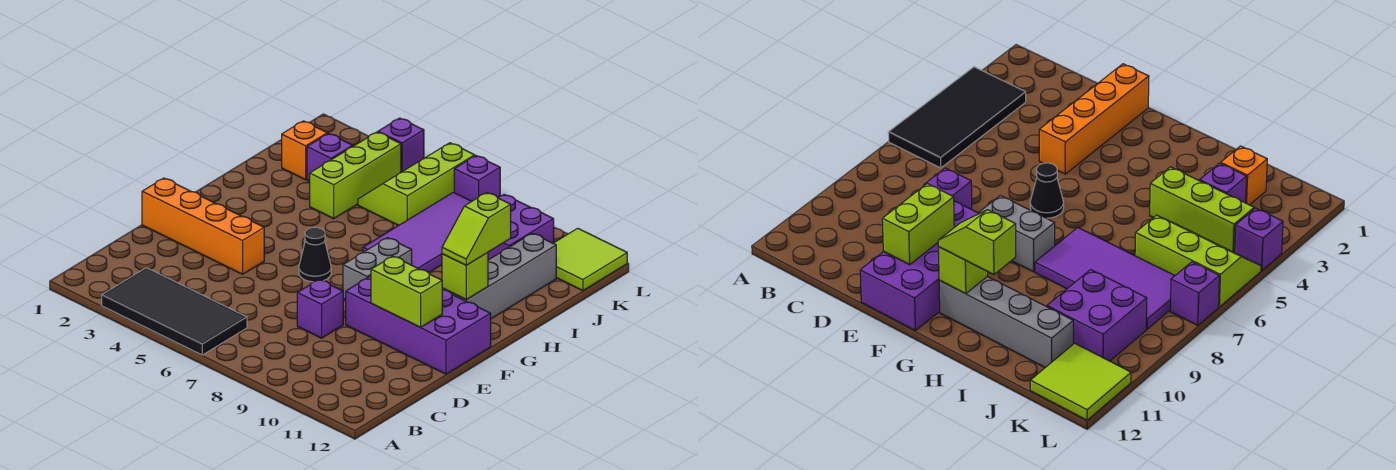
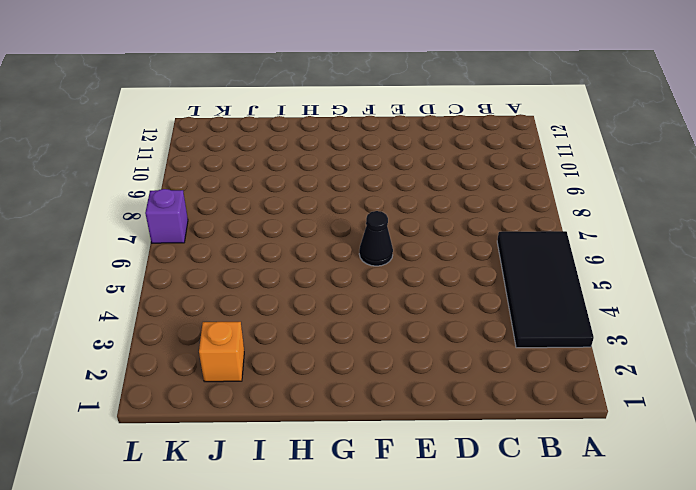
none -> purple 1x1 brick [297,279,343,338]
none -> orange 1x4 brick [142,178,264,274]
none -> purple 2x4 brick [346,276,491,374]

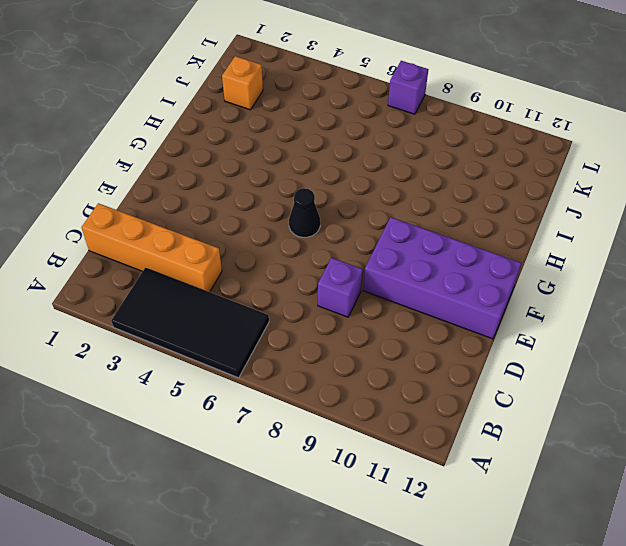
orange 1x4 brick [81,203,222,292] -> orange 1x4 brick moved to [142,178,264,274]
none -> grey 1x2 brick [343,238,412,300]
none -> grey 1x4 brick [442,233,556,319]
none -> purple 2x4 tile [363,192,472,273]

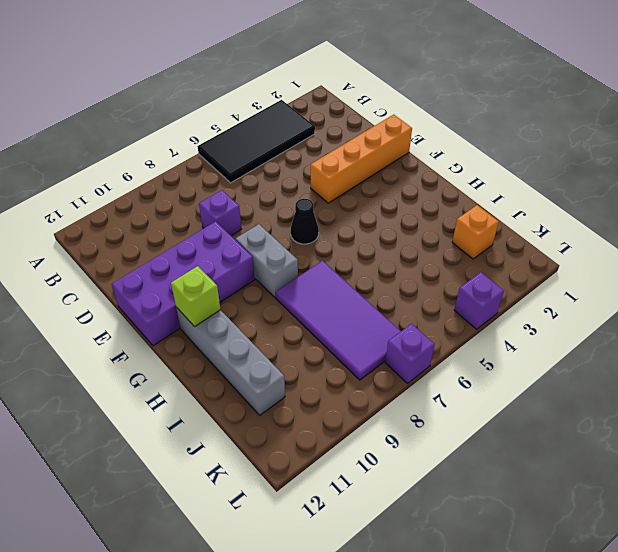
none -> lime 1x3 brick [310,132,401,219]
none -> purple 1x1 brick [307,133,353,182]
none -> lime 2x3 slope [358,143,475,225]

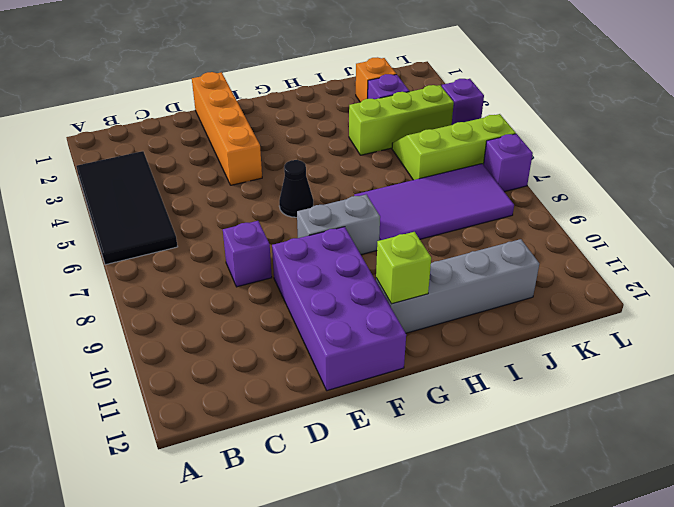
none -> purple 2x2 brick [488,195,554,260]
none -> lime 2x2 tile [553,228,627,291]
none -> lime 1x2 brick [371,256,442,328]

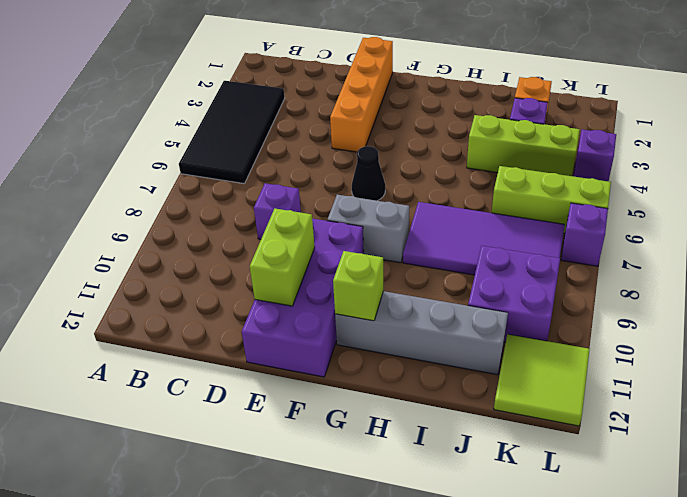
none -> lime 1x2 slope [442,193,511,265]

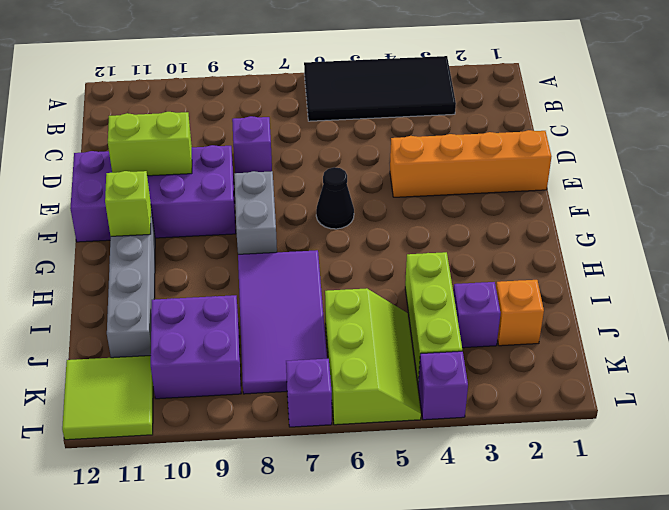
none -> lime 1x2 slope [442,193,511,265]

